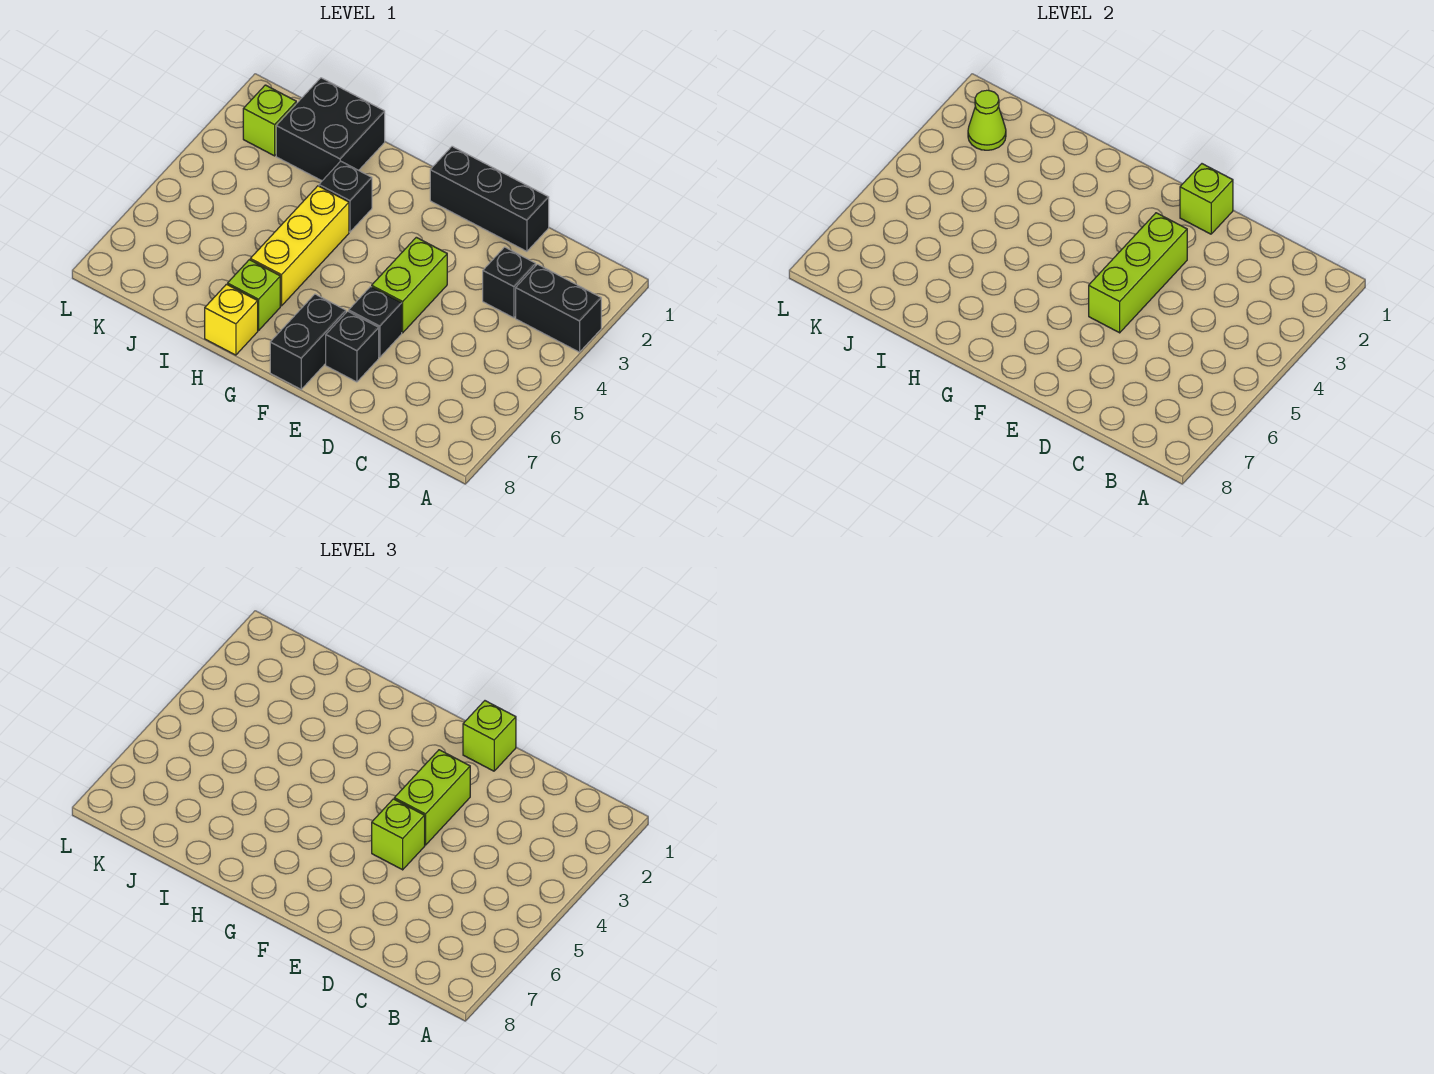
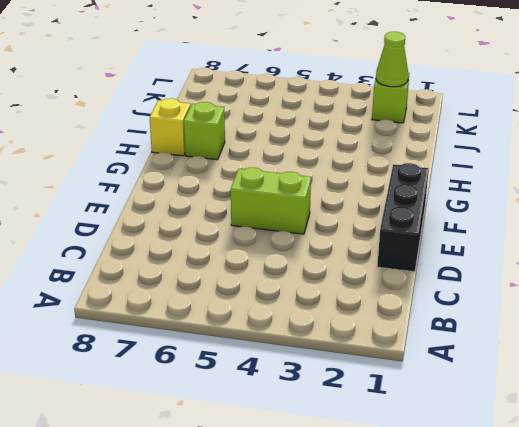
none -> black 1x2 brick [516,264,601,352]
none -> black 1x1 brick [483,247,536,318]
none -> black 1x1 brick [349,287,402,357]

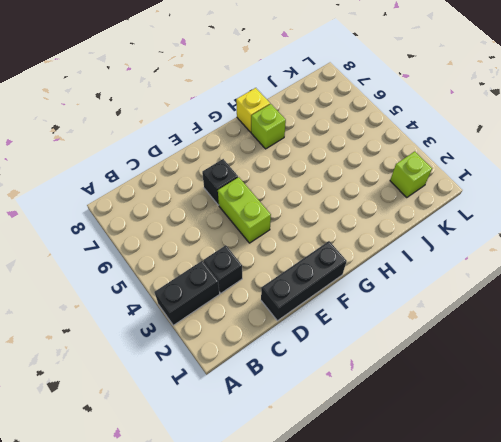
none -> black 1x1 brick [326,311,379,382]
none -> black 1x2 brick [270,294,346,389]
none -> black 1x1 brick [319,161,372,232]

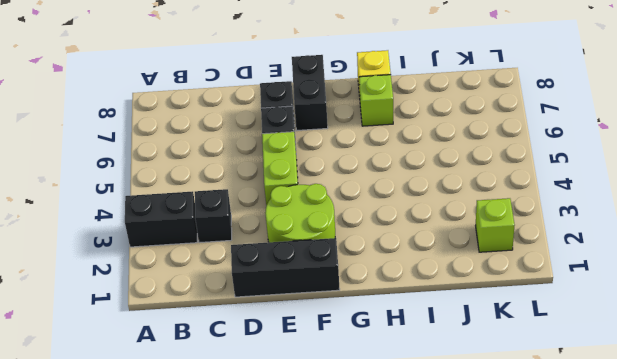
lime 2x2 round brick [265,184,335,242] -> none
none -> black 1x1 brick [319,161,372,232]
none -> yellow 1x3 brick [250,186,349,306]
none -> black 2x2 brick [276,78,385,181]

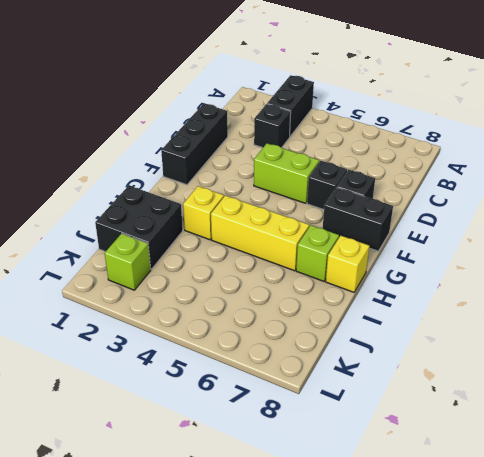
yellow 1x1 brick [183,186,224,240] -> black 1x1 brick [319,161,372,232]
none -> lime 1x1 brick [1180,164,1233,234]
none -> lime 1x3 brick [1089,213,1187,333]
none -> lime 1x1 cone [968,90,1006,150]

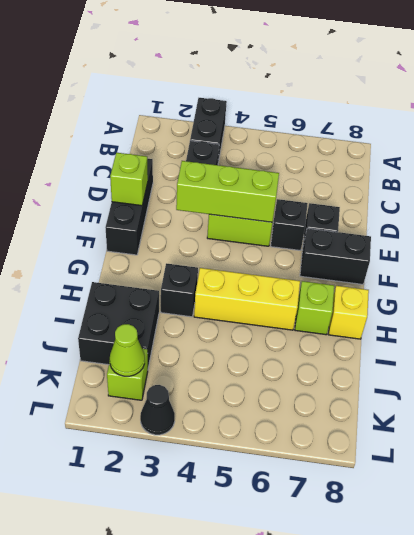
black 1x1 cone [140,385,175,435] -> none
none -> lime 1x1 brick [463,701,516,771]
none -> lime 1x2 brick [394,750,470,845]
none -> lime 1x1 brick [372,799,425,870]

